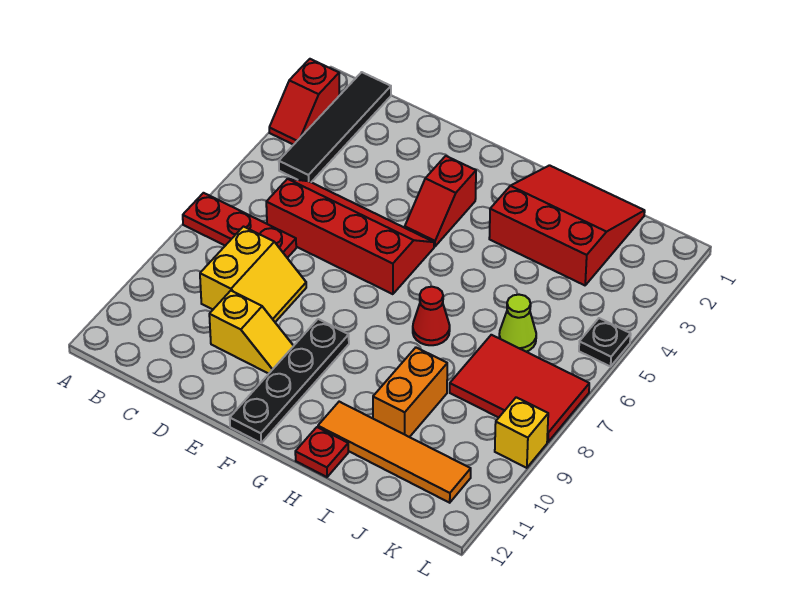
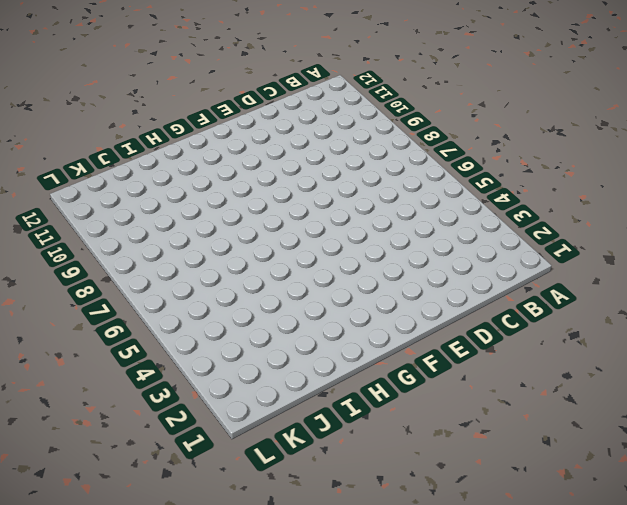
none -> red 1x2 slope [269,59,340,145]
none -> red 1x3 plate [183,193,296,258]
none -> black 1x4 tile [279,72,391,182]

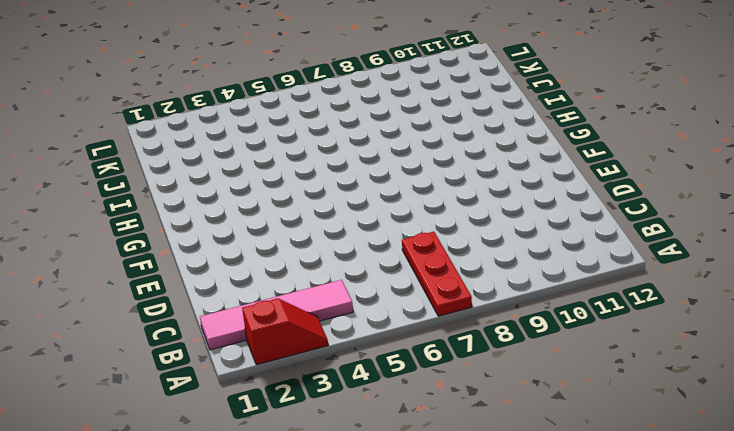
pink 1x4 tile [200,280,353,350] -> black 1x4 tile [279,72,391,182]
none -> red 2x4 slope [266,179,434,294]
none -> yellow 2x2 slope [200,227,306,322]
none -> yellow 1x2 slope [209,291,293,374]

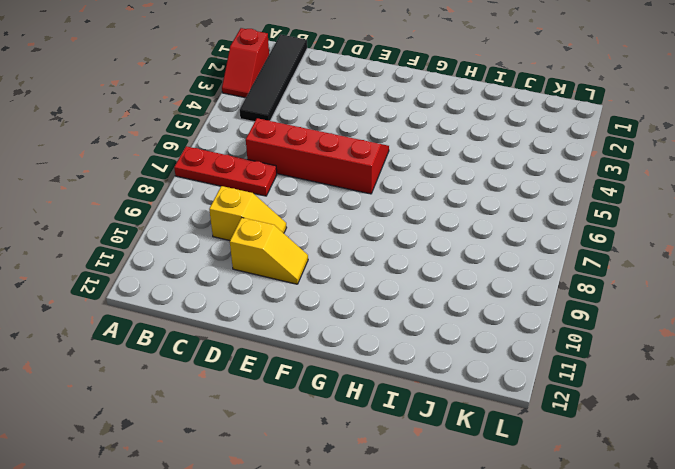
yellow 1x2 slope [209,186,287,241] -> yellow 2x2 slope [200,227,306,322]
none -> red 1x2 slope [405,156,476,246]
none -> black 1x4 plate [230,319,349,443]
none -> red 3x3 slope [489,165,645,285]

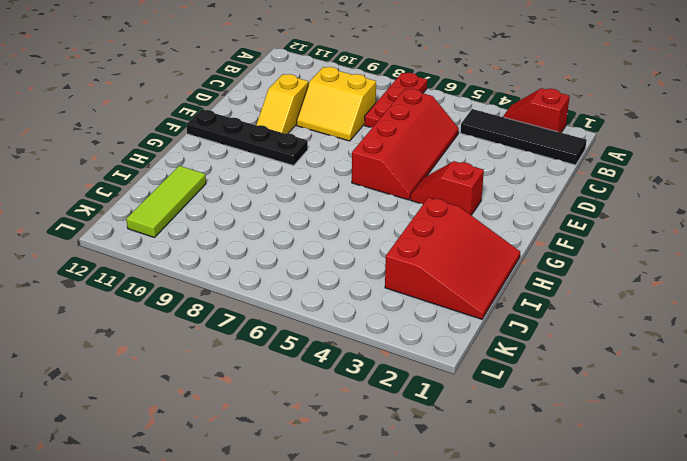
lime 1x3 tile [126,166,206,238] -> orange 1x4 tile [318,402,471,503]
none -> red 1x1 cone [413,287,450,345]
none -> red 1x1 plate [295,427,348,477]
none -> orange 1x2 brick [373,348,447,437]

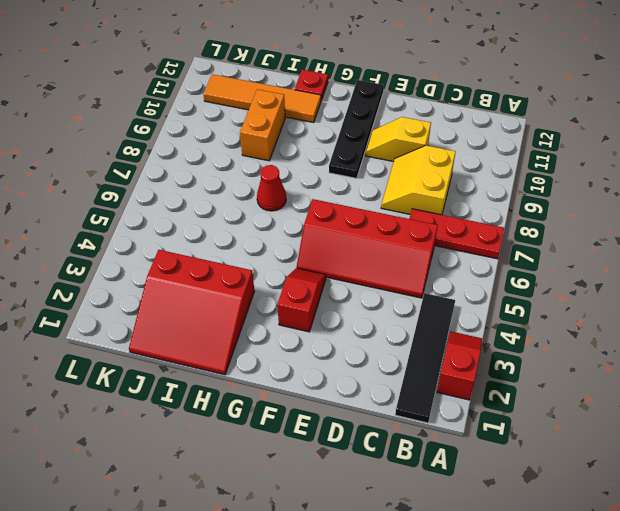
none -> lime 1x1 cone [499,295,536,352]
none -> red 2x3 tile [450,335,589,442]
none -> black 1x1 plate [579,318,631,367]

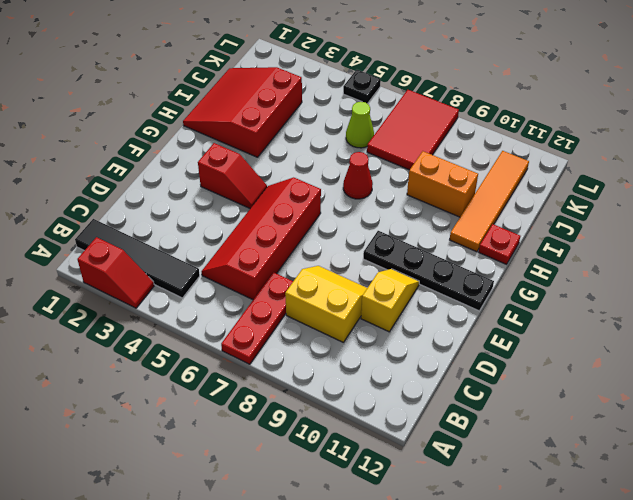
none -> yellow 1x1 brick [495,397,548,468]

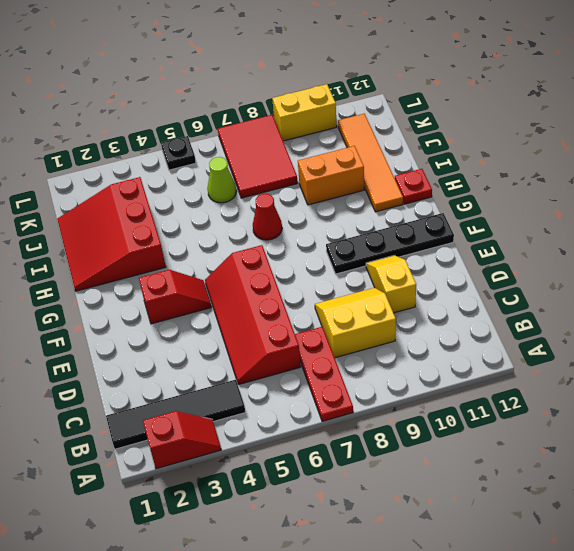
yellow 1x2 brick [272,84,337,141] -> yellow 1x1 brick [495,397,548,468]

